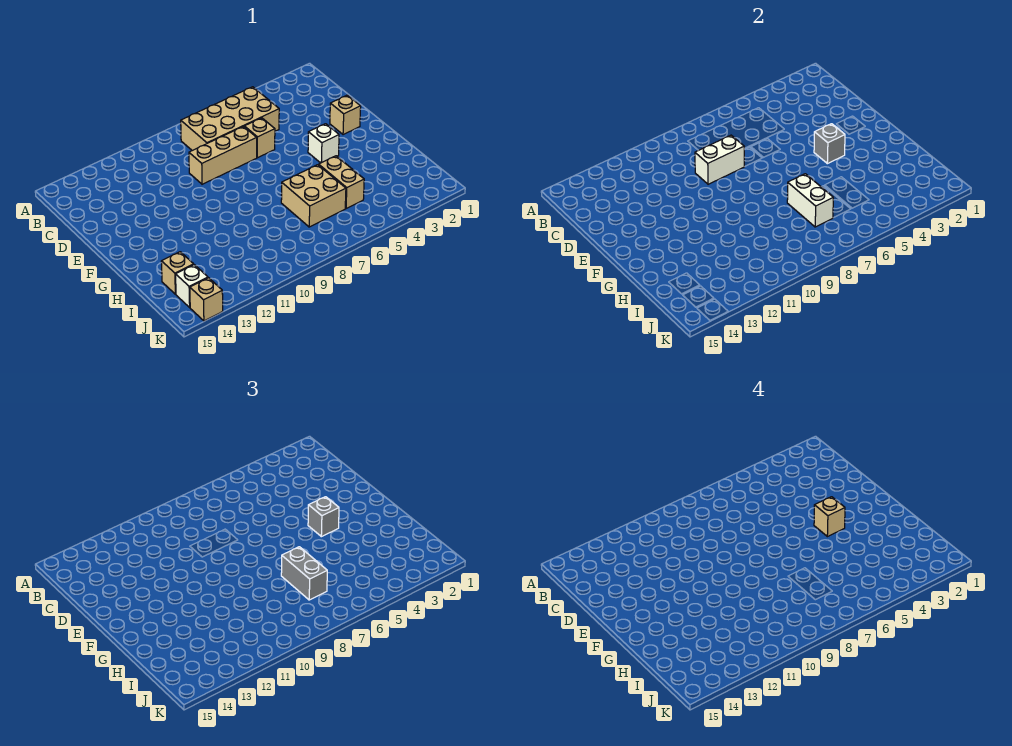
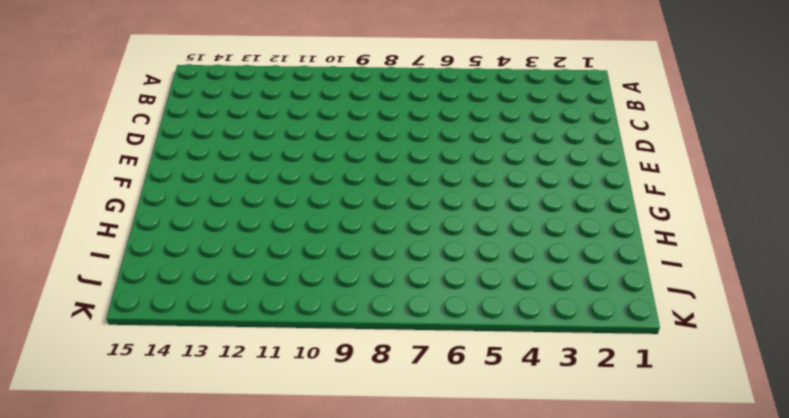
none -> tan 2x4 brick [180,87,279,151]
none -> tan 1x1 brick [244,118,275,158]
none -> tan 1x3 brick [189,127,257,184]

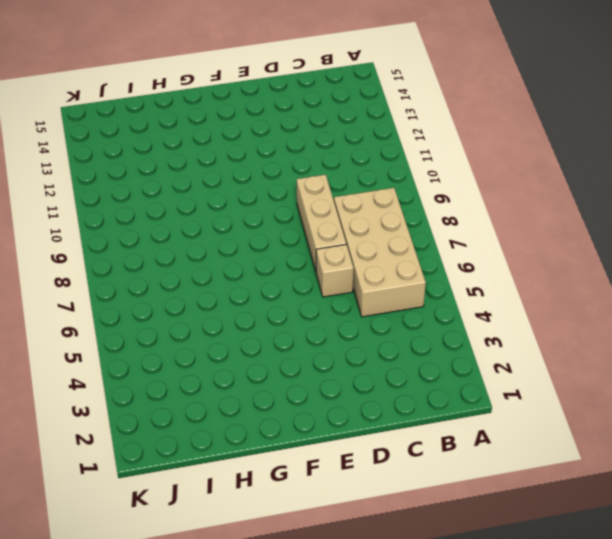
none -> tan 1x1 brick [330,95,361,135]
none -> white 1x1 brick [308,124,339,163]
none -> tan 1x2 brick [319,156,364,209]

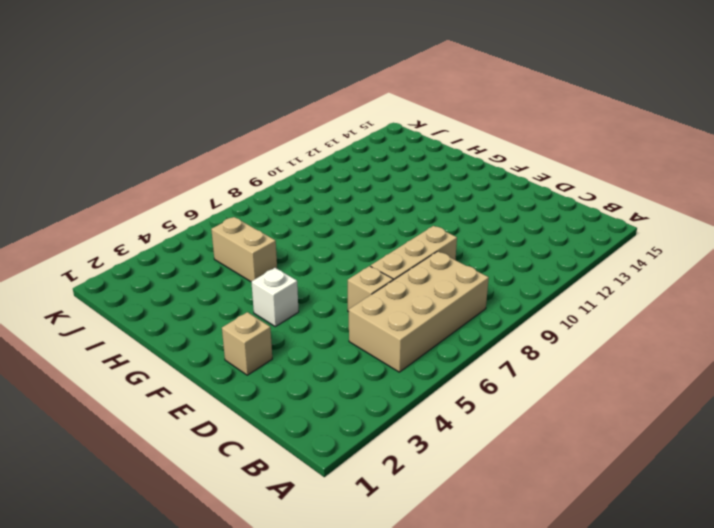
none -> tan 2x2 brick [281,165,346,227]
none -> tan 1x1 brick [161,252,194,294]
none -> white 1x1 brick [176,265,208,307]

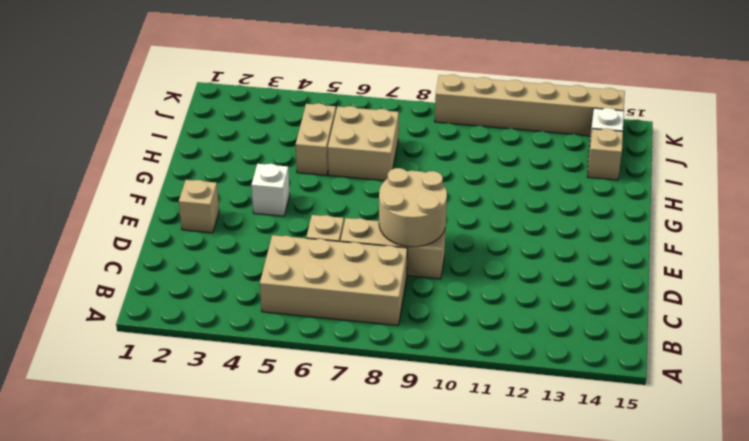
tan 2x2 round brick [379,168,447,247] -> white 1x2 brick [695,135,744,184]
tan 1x6 brick [435,74,625,136] -> tan 1x1 brick [190,278,223,321]
none -> grey 1x1 brick [814,124,845,164]
none -> white 1x2 brick [787,174,833,227]
none -> grey 1x1 brick [308,497,339,537]

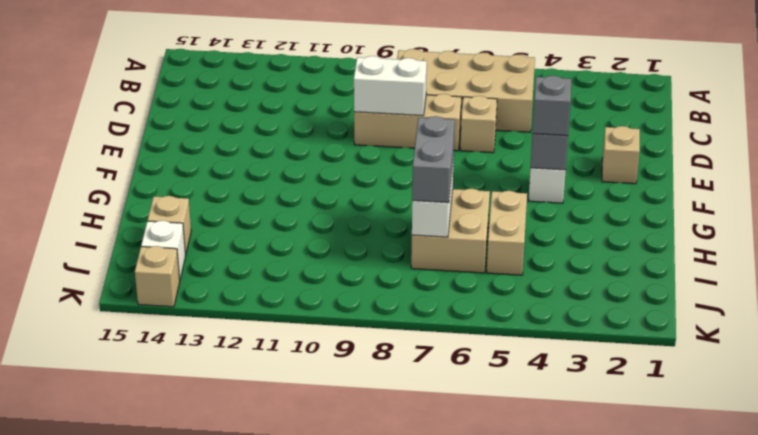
none -> tan 1x1 brick [814,497,845,537]

